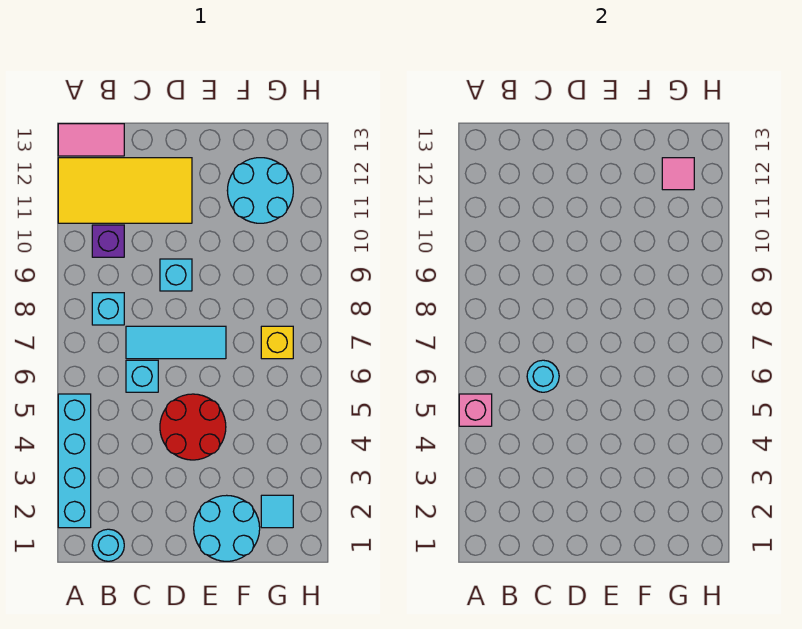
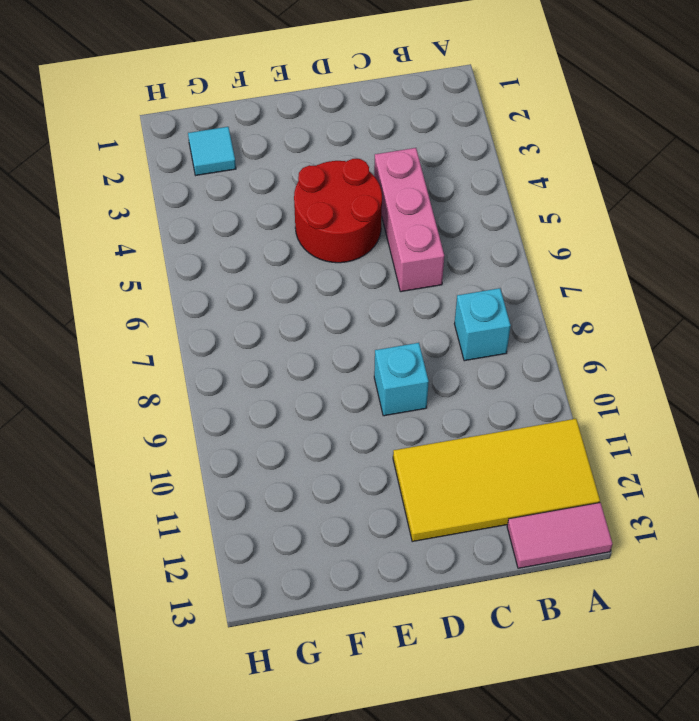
pink 1x3 brick [374,148,444,292] -> cyan 1x1 brick [126,360,158,392]
none -> cyan 1x4 brick [58,394,91,528]
none -> cyan 1x1 round brick [92,529,124,561]
none -> purple 1x1 brick [92,225,124,257]

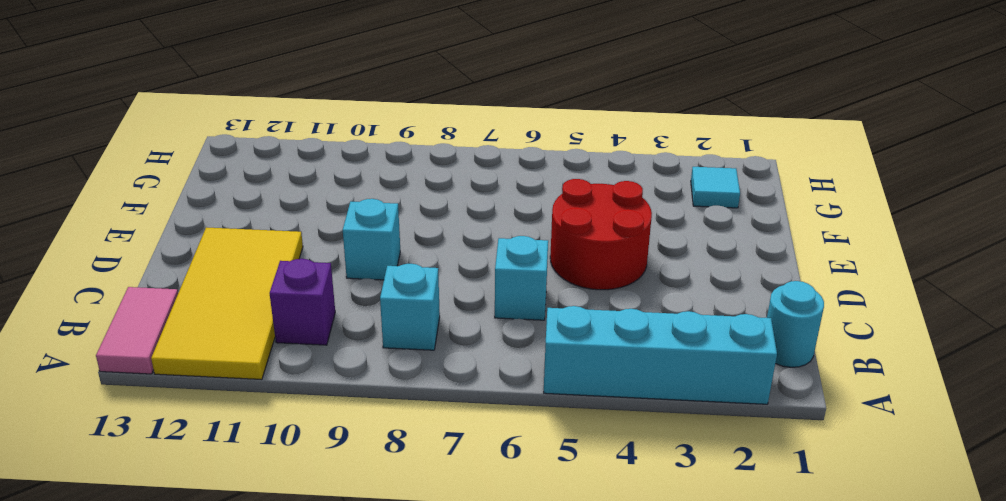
none -> cyan 1x3 tile [126,326,226,359]
none -> cyan 2x2 round brick [194,495,260,561]
none -> cyan 2x2 round brick [227,158,293,223]

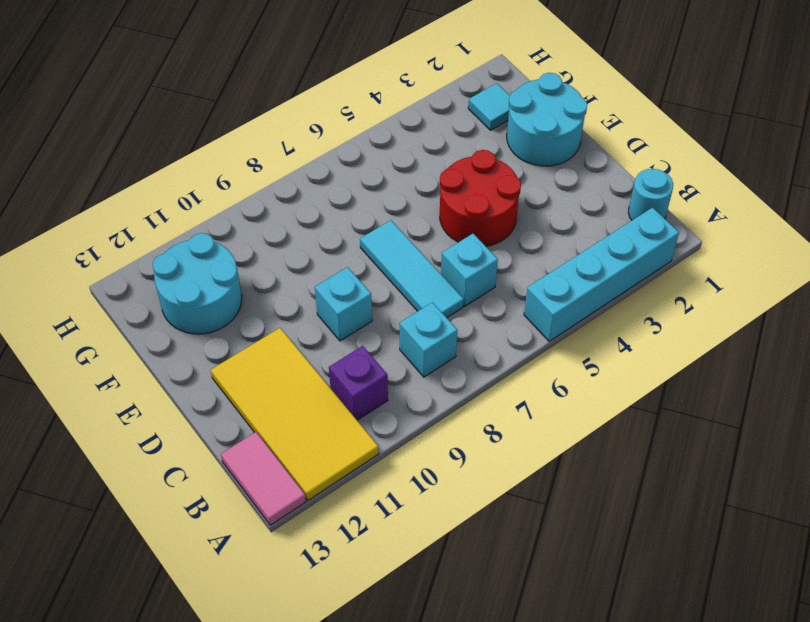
none -> yellow 1x1 brick [261,326,293,359]
none -> pink 1x1 brick [459,394,492,426]
none -> cyan 1x1 round brick [527,360,559,392]

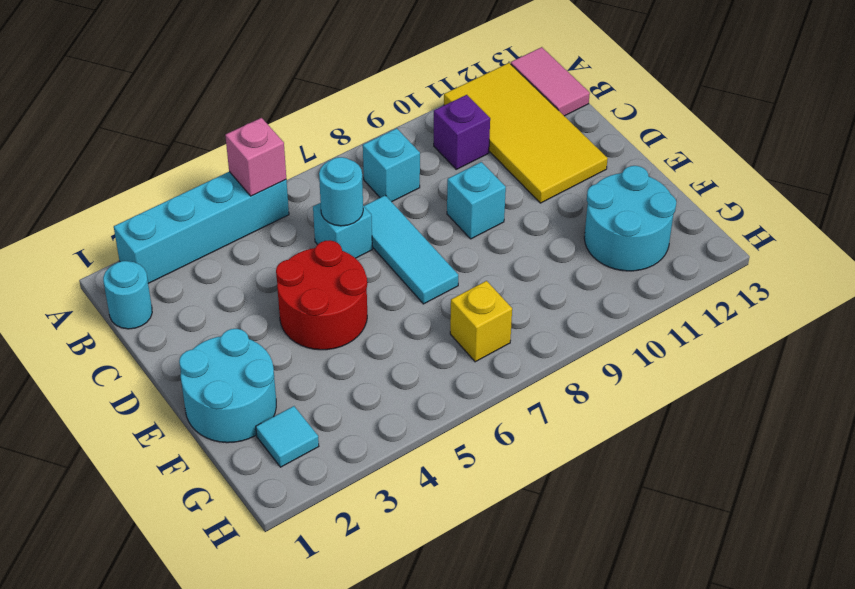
none -> pink 1x1 tile [662,158,694,190]

